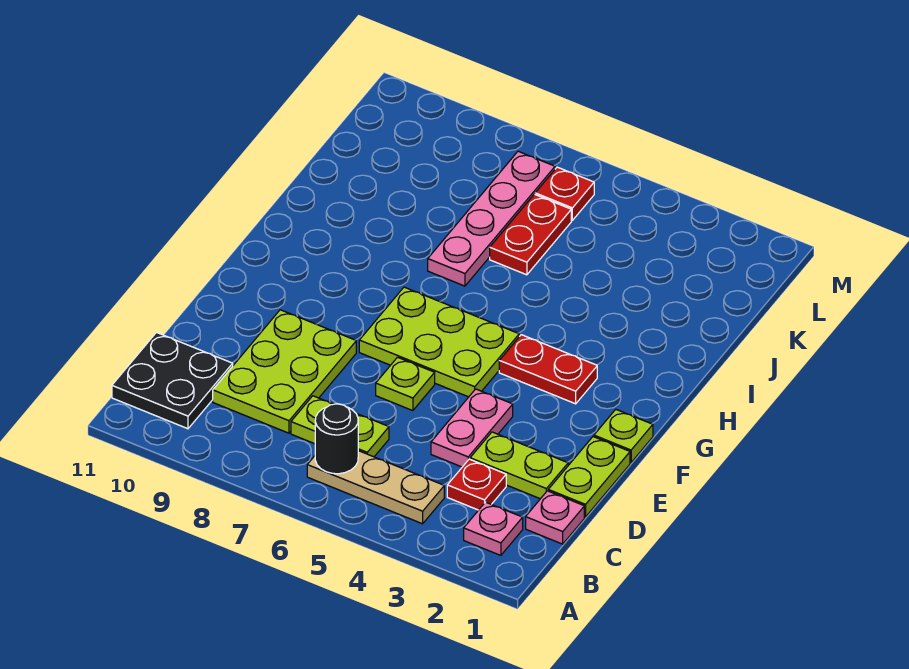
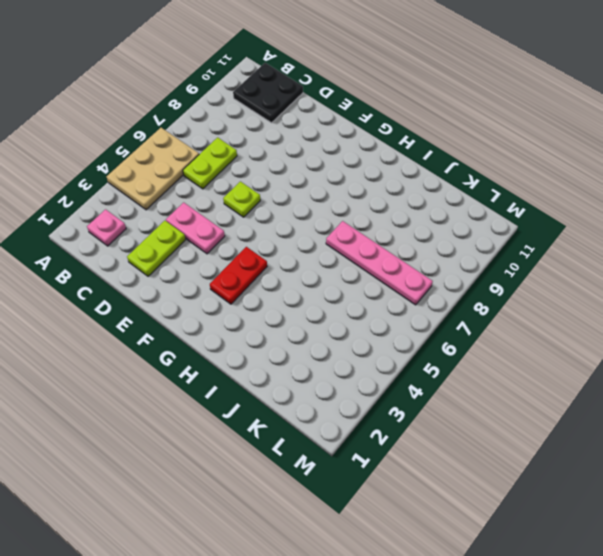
tan 2x3 plate [106,128,199,210] -> tan 1x3 plate [307,451,444,524]
none -> pink 1x1 plate [526,491,584,544]
none -> red 1x1 plate [447,459,506,510]
none -> lime 2x3 plate [213,310,356,433]

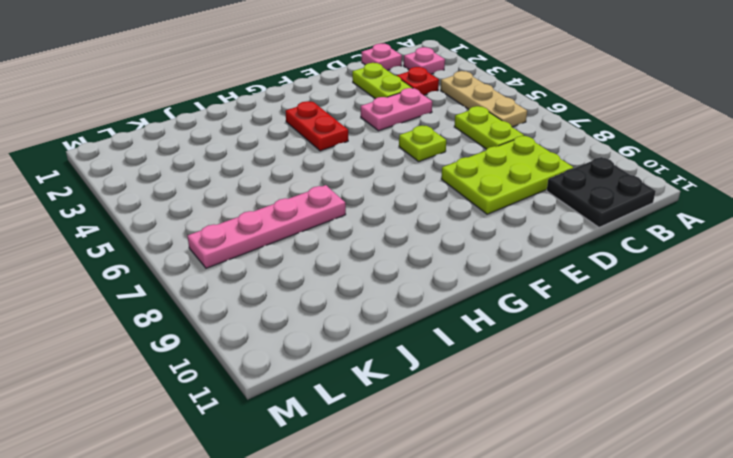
none -> lime 1x2 plate [548,437,630,517]
none -> lime 1x1 plate [594,410,653,463]
none -> lime 2x3 plate [359,287,519,397]

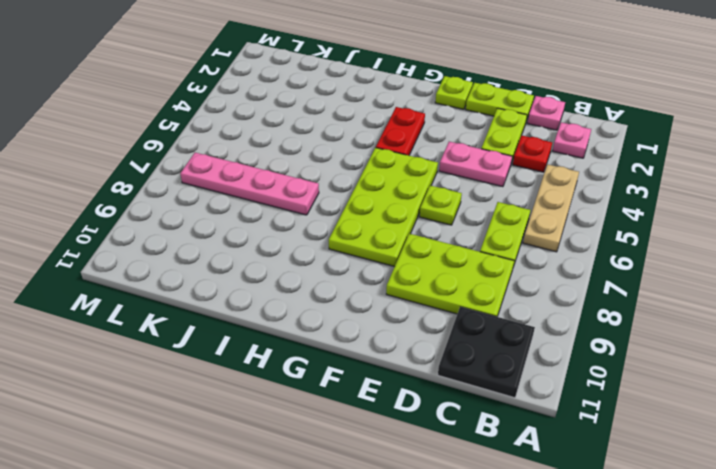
lime 2x4 plate [329,148,438,267] -> lime 2x3 plate [359,287,519,397]
none -> red 1x2 plate [490,194,571,275]
none -> red 1x1 plate [535,167,594,220]
none -> black 1x1 round brick [315,404,358,474]

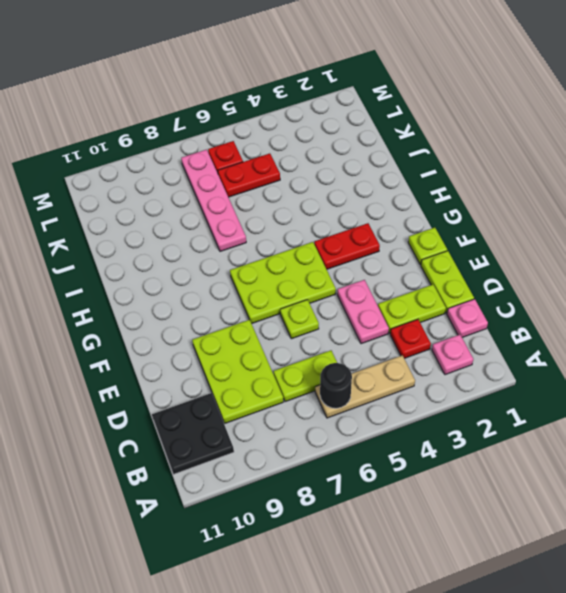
red 1x2 plate [218,153,280,197] -> red 1x2 plate turned to [490,194,571,275]

